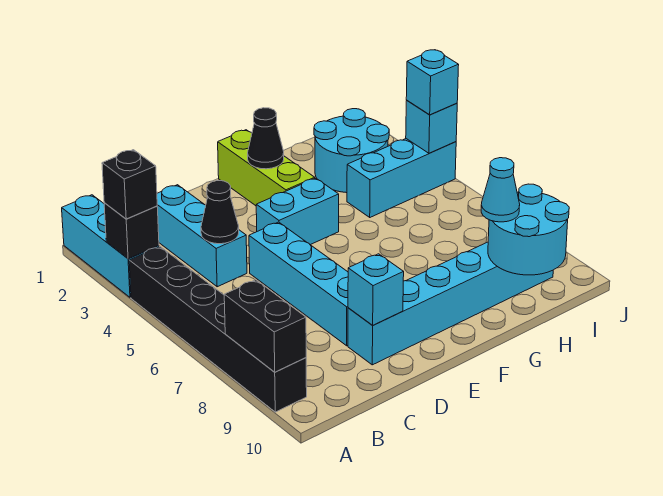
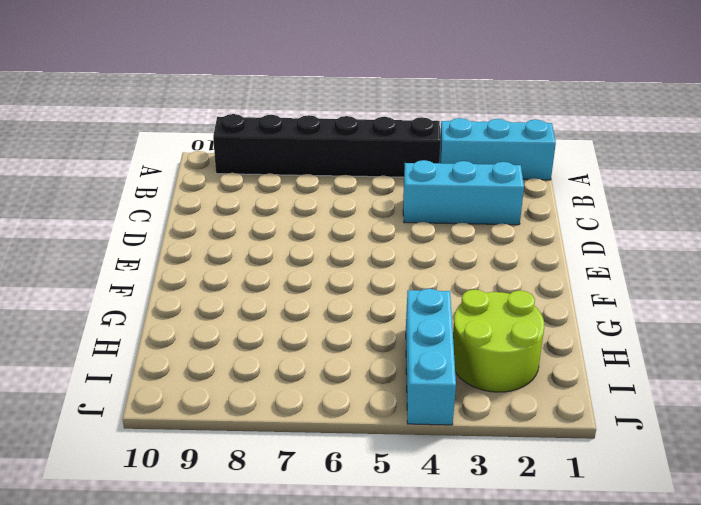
lime 2x2 round brick [453,290,544,392] -> cyan 2x2 round brick [314,109,389,193]
none -> cyan 1x4 brick [249,222,348,346]
none -> cyan 1x6 brick [348,242,553,365]
none -> cyan 1x2 brick [256,178,339,245]

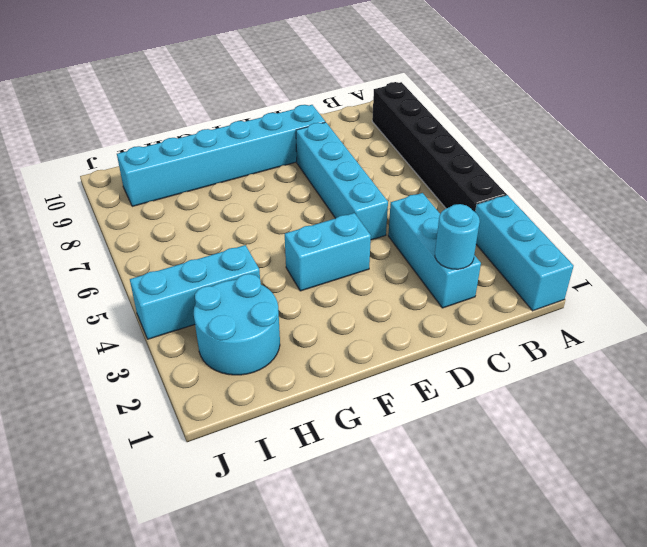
cyan 1x1 round brick [435,204,480,269] -> none
none -> lime 1x3 brick [218,130,315,206]
none -> black 1x1 brick [104,203,159,259]
none -> black 1x2 brick [224,280,306,372]

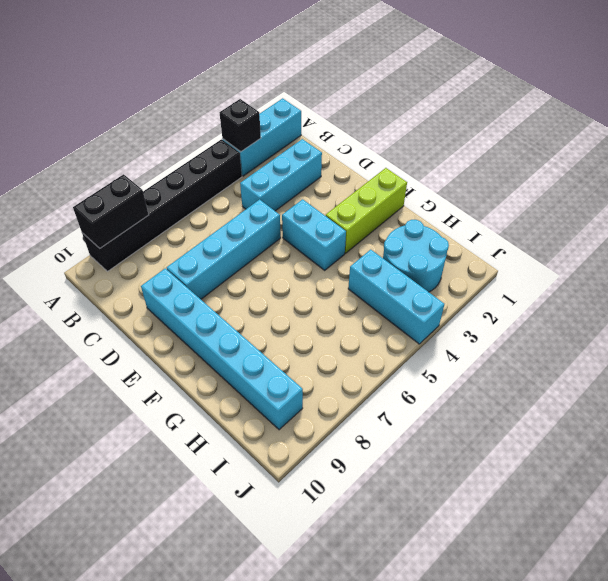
none -> black 1x1 cone [201,181,239,244]
none -> cyan 1x1 brick [348,254,404,325]
none -> black 1x1 cone [248,108,284,169]

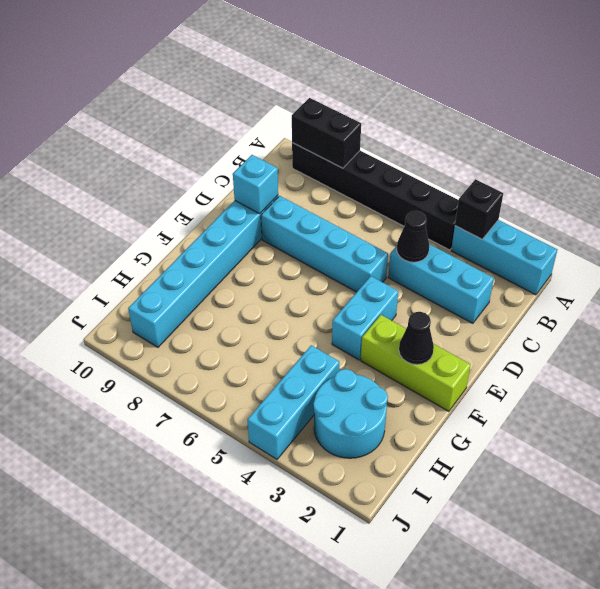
none -> cyan 2x2 round brick [488,184,569,275]
none -> cyan 1x1 brick [406,101,457,153]
none -> black 1x1 brick [102,150,157,219]

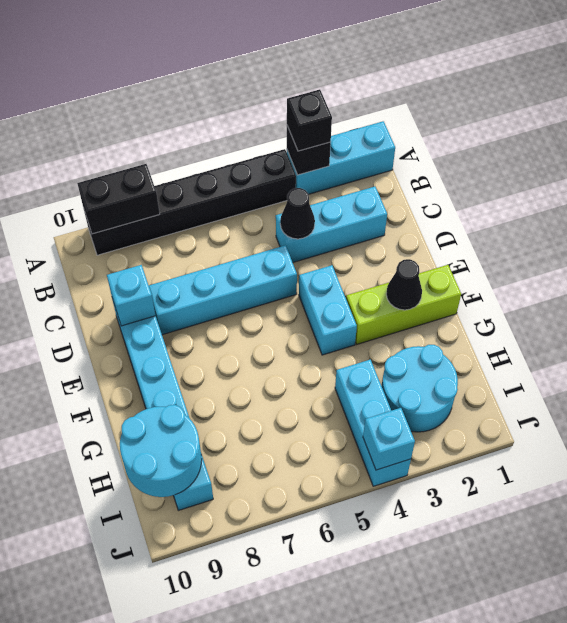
none -> cyan 1x1 cone [481,158,520,222]
none -> cyan 1x1 brick [406,50,459,115]

